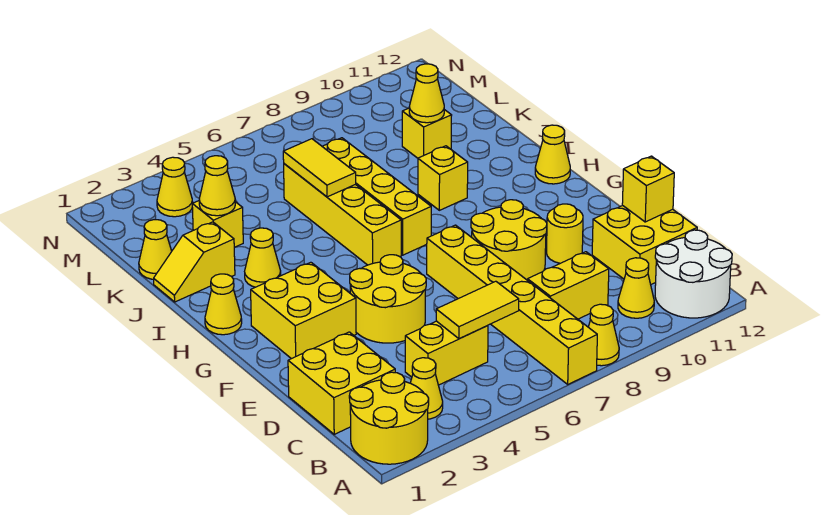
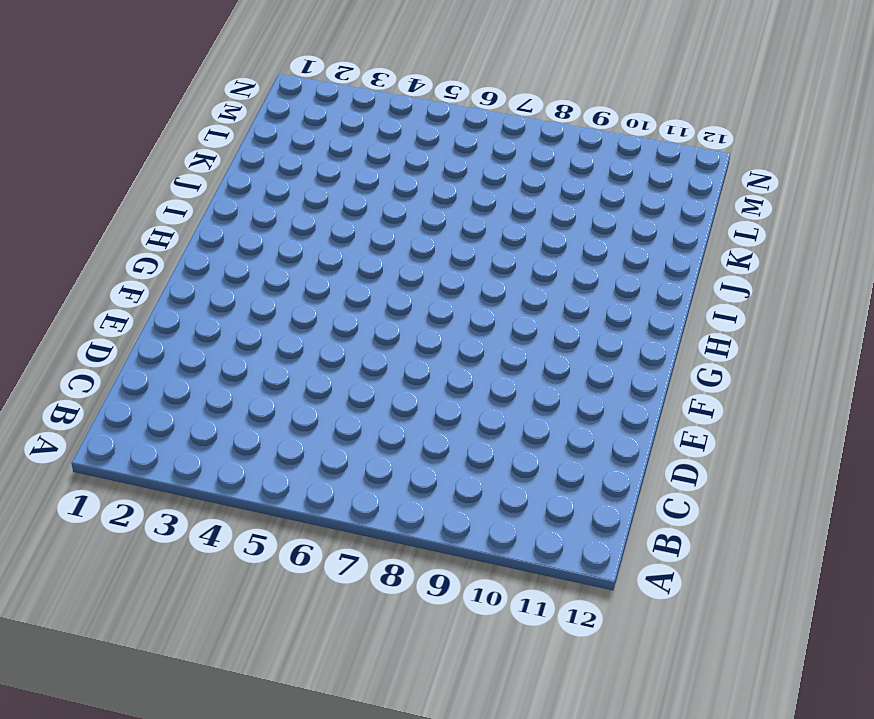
none -> yellow 2x2 round brick [349,372,429,464]
none -> yellow 1x6 brick [427,225,597,384]
none -> yellow 1x1 cone [589,304,619,366]
none -> white 2x2 round brick [655,230,732,318]

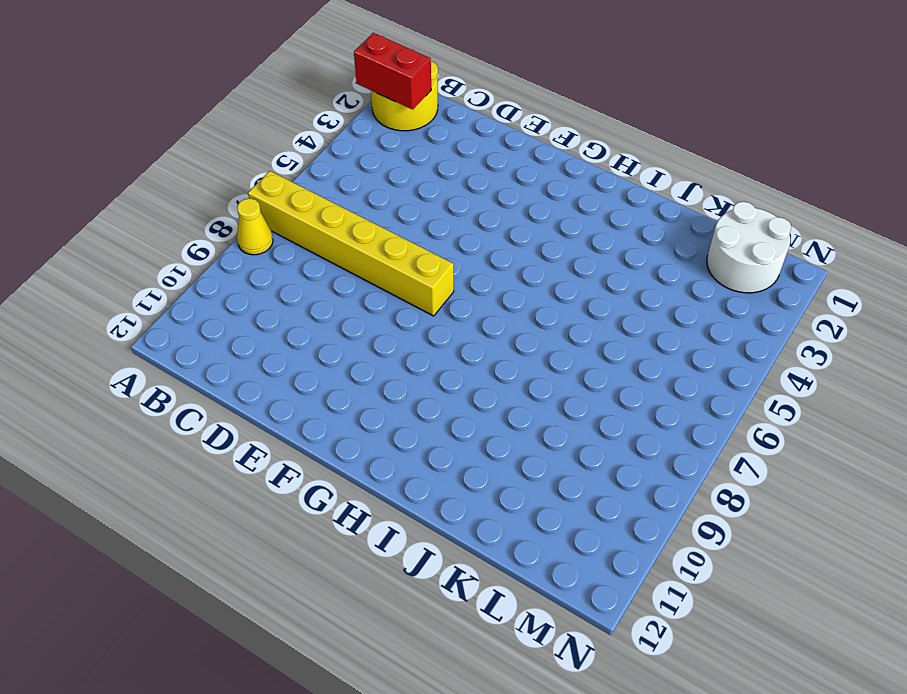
red 1x2 brick [354,33,431,109] -> none
white 2x2 round brick [707,201,791,293] -> white 2x2 round brick moved to [655,230,732,318]
none -> yellow 1x1 cone [411,358,443,419]
none -> yellow 1x1 cone [618,258,654,318]
none -> yellow 2x2 brick [288,332,395,434]
none -> yellow 1x2 brick [405,321,488,385]

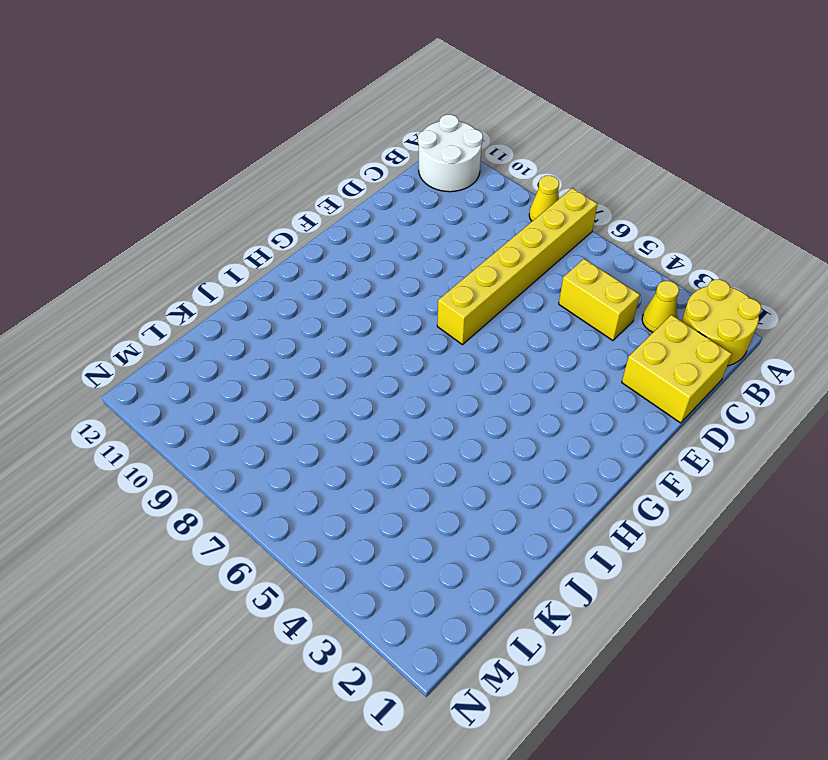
none -> yellow 1x1 cone [618,258,654,318]
none -> yellow 1x2 brick [528,252,609,319]
none -> yellow 2x2 brick [592,206,697,284]
none -> yellow 2x2 round brick [350,255,426,343]

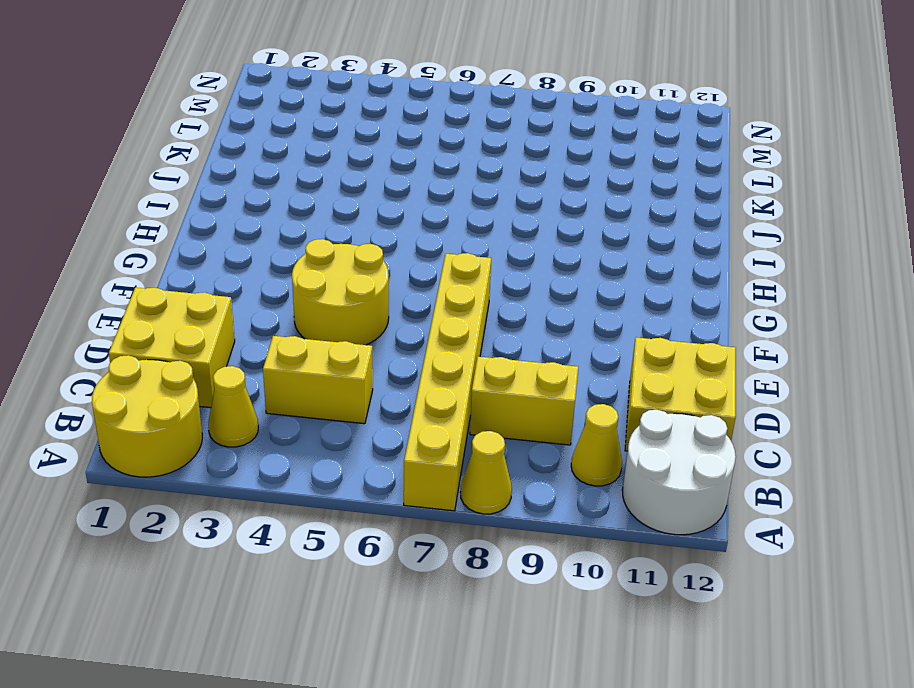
none -> yellow 2x2 round brick [471,200,547,280]
none -> yellow 1x1 round brick [547,204,583,263]
none -> yellow 2x2 brick [251,262,356,359]
none -> yellow 1x1 cone [205,274,242,335]

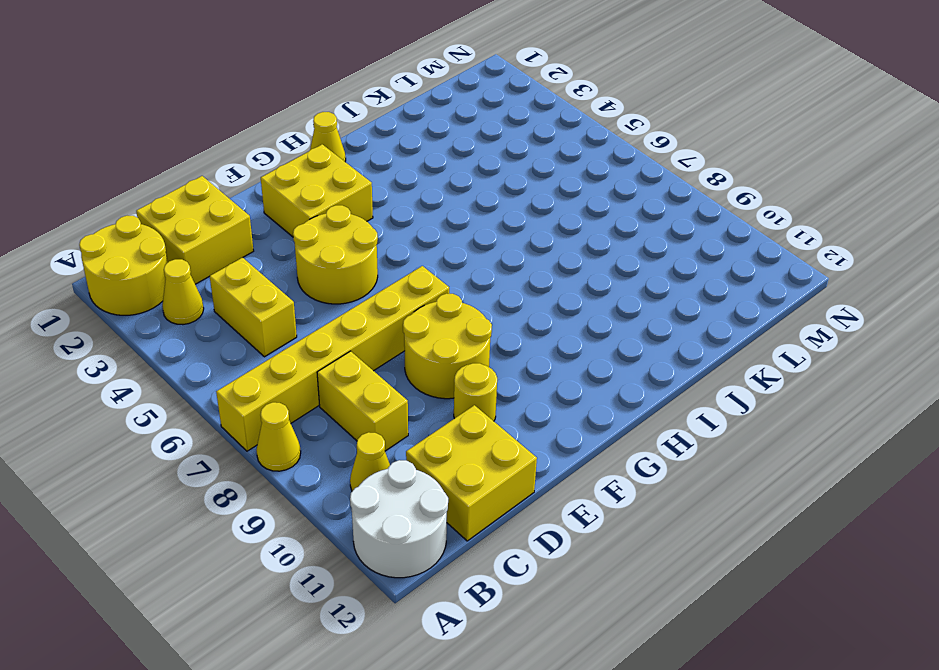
none -> yellow 1x4 brick [284,164,401,265]
none -> yellow 1x4 brick [322,138,431,255]
none -> yellow 1x1 cone [535,125,570,184]
none -> yellow 1x1 cone [245,228,281,287]

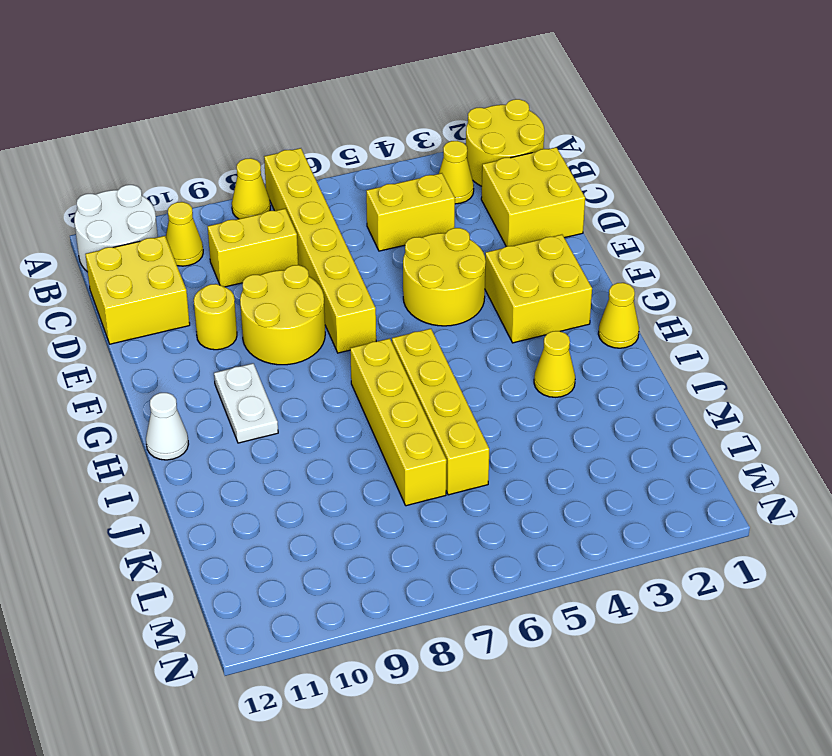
white 1x2 plate [214,363,278,443] -> none
white 1x1 cone [146,393,188,460] -> yellow 1x1 cone [535,125,570,184]
none -> yellow 1x1 brick [418,146,468,210]
none -> yellow 1x2 slope [154,222,235,302]
none -> yellow 1x1 cone [139,220,172,279]
none -> yellow 1x1 brick [192,201,243,247]

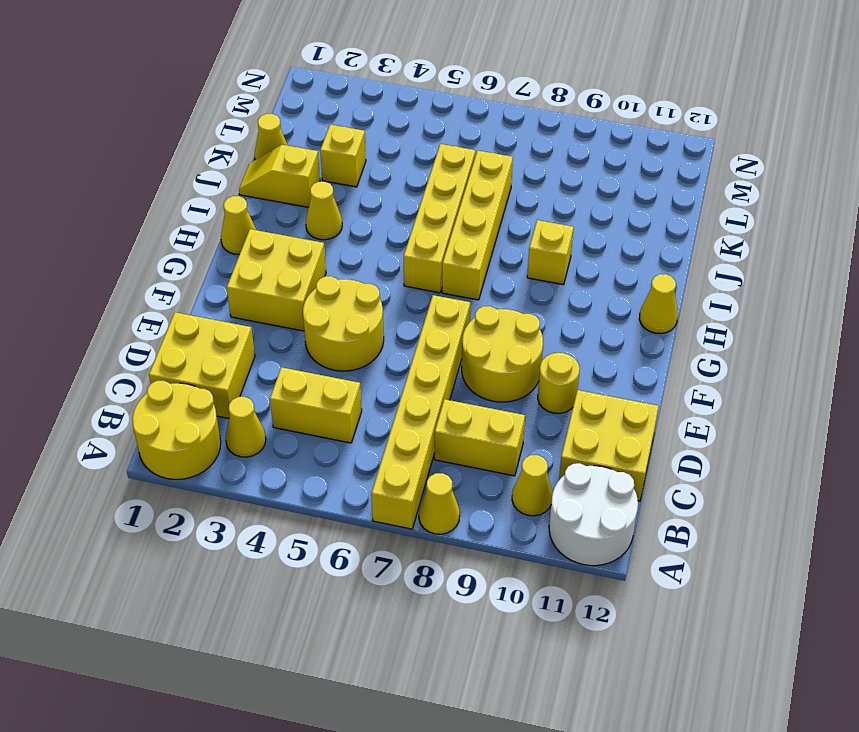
none -> yellow 1x1 brick [402,108,452,158]
none -> yellow 1x1 cone [157,157,193,217]
none -> yellow 1x2 tile [436,281,519,339]
none -> yellow 1x1 brick [622,156,674,222]

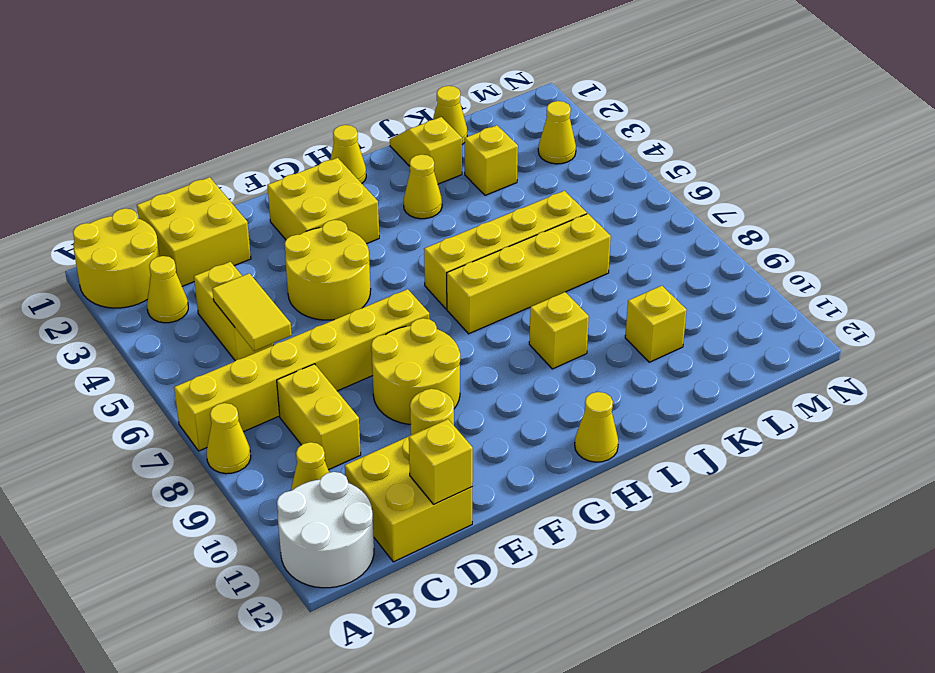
none -> yellow 1x2 tile [283,139,356,197]
none -> yellow 1x1 cone [199,156,235,216]
none -> yellow 1x1 cone [409,64,444,123]

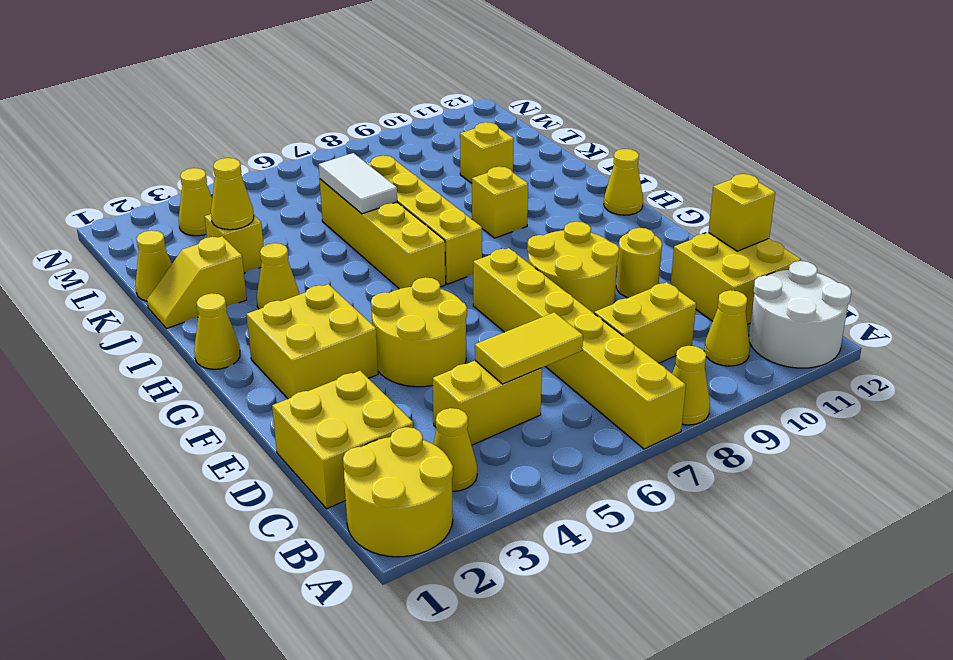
white 1x2 tile [319,153,397,214] -> yellow 1x2 tile [283,139,356,197]
none -> yellow 1x1 cone [409,64,444,123]

